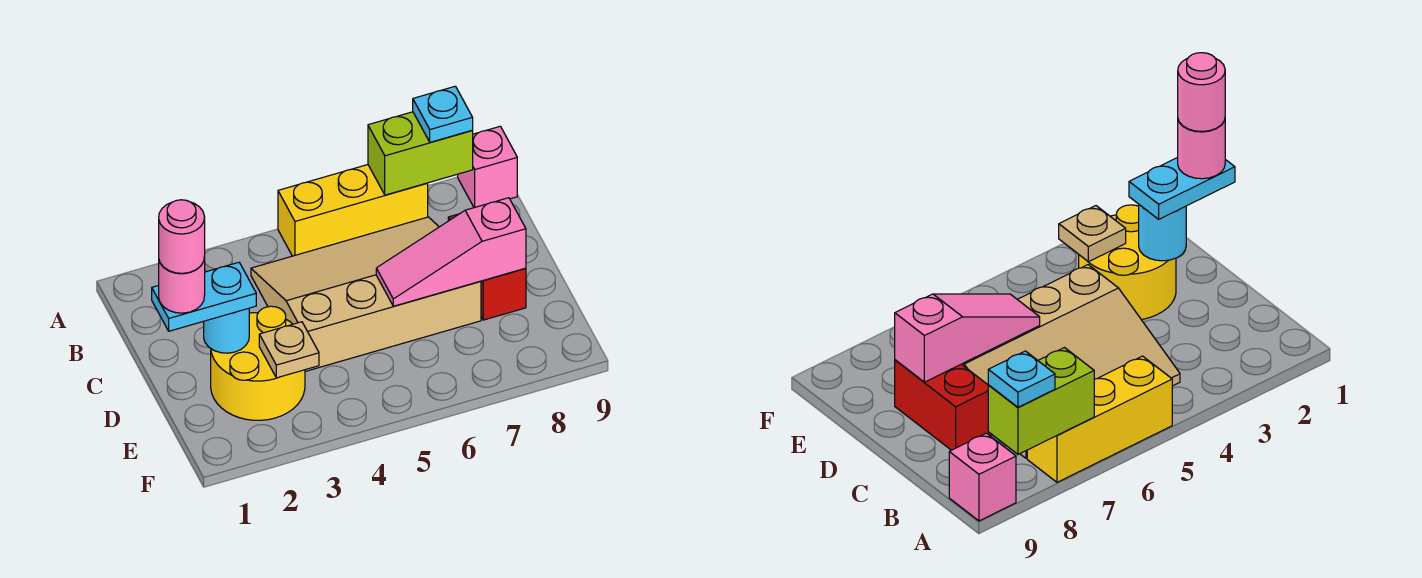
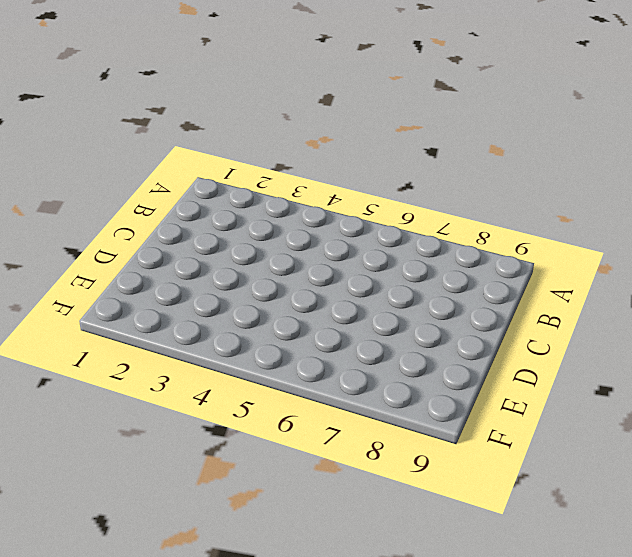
none -> yellow 1x3 brick [278,165,428,256]
none -> pink 1x1 brick [458,126,517,208]
none -> tan 3x4 slope [251,217,481,371]

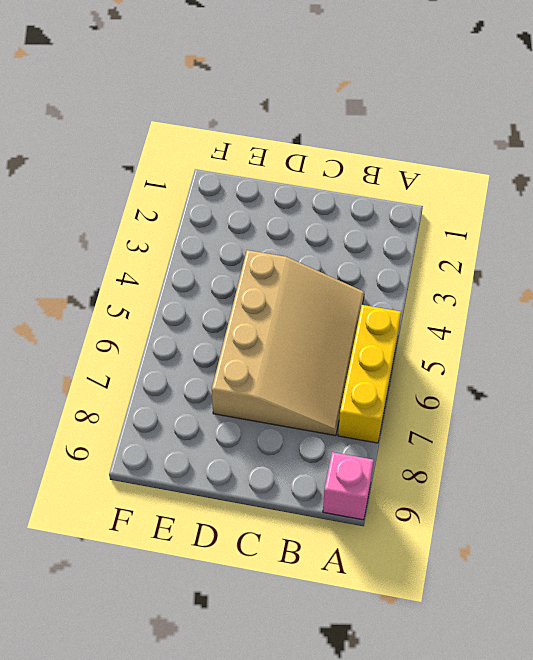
none -> red 1x2 brick [448,214,526,320]
none -> yellow 2x2 round brick [211,306,305,420]
none -> lime 1x2 brick [368,112,473,195]

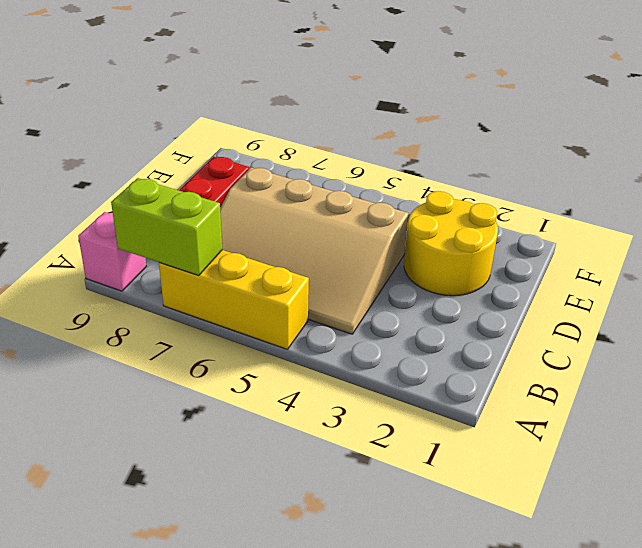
none -> cyan 1x1 round brick [204,308,249,353]
none -> pink 1x3 slope [376,198,526,306]
none -> tan 1x1 plate [259,322,319,378]

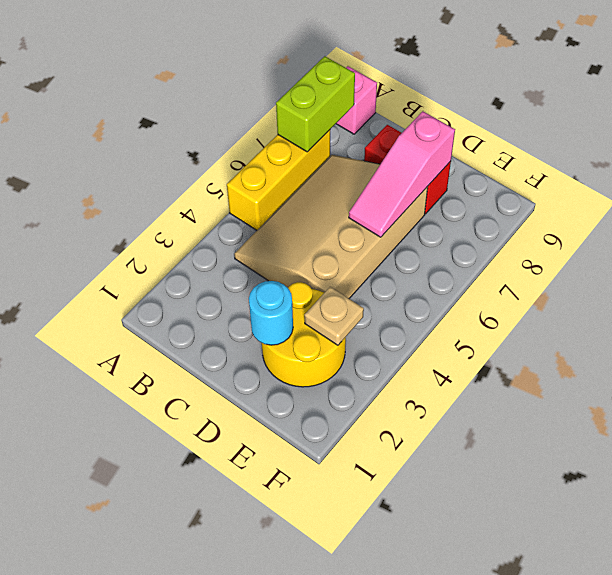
none -> cyan 1x1 plate [413,86,473,142]
none -> cyan 1x2 plate [152,262,256,331]
none -> pink 1x1 round brick [159,256,205,313]

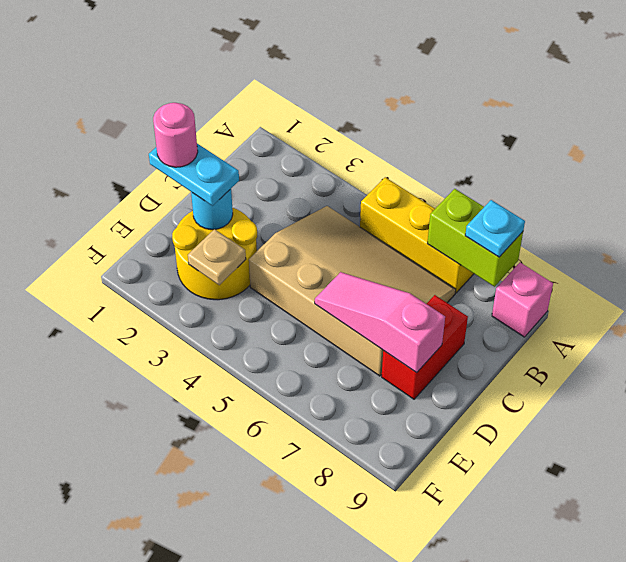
none -> pink 1x1 round brick [159,200,205,273]

